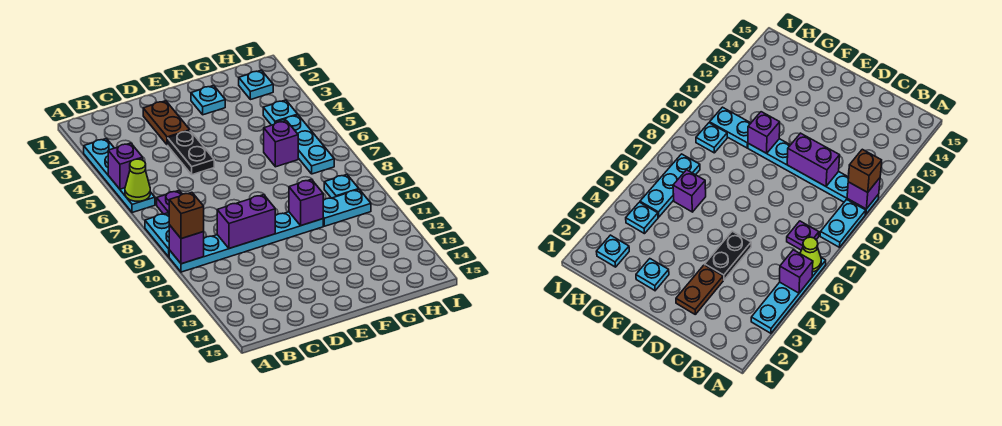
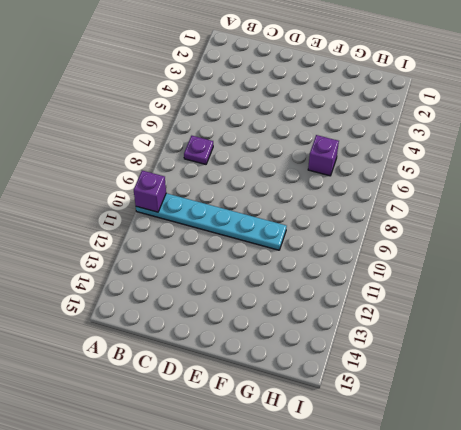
none -> cyan 1x4 plate [84,139,155,213]
none -> cyan 1x2 plate [145,213,169,257]
none -> brown 1x2 plate [143,101,190,145]

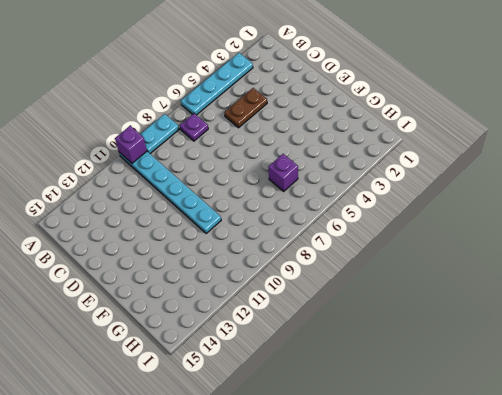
brown 1x2 plate [224,88,267,128] -> brown 1x2 plate moved to [143,101,190,145]
none -> black 1x2 plate [168,131,214,175]
none -> cyan 1x1 plate [191,86,225,115]
none -> cyan 1x2 plate [323,189,371,226]

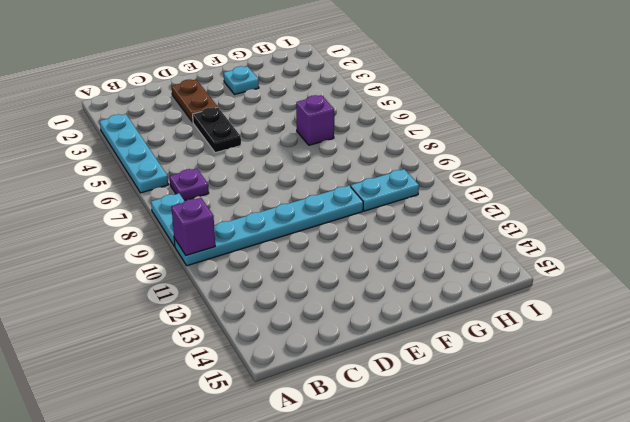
none -> cyan 1x1 plate [239,70,273,100]
none -> cyan 1x1 plate [263,100,298,125]
none -> cyan 1x3 plate [275,115,334,174]

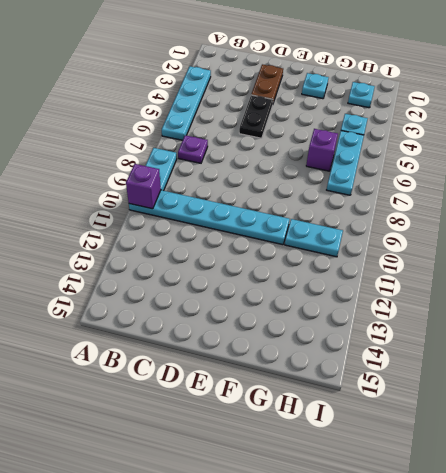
none -> cyan 1x1 plate [324,175,359,198]
none -> purple 1x1 brick [108,143,143,189]
none -> lime 1x1 cone [125,159,150,201]

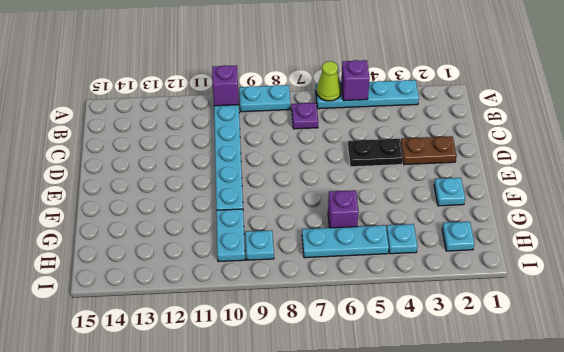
none -> purple 1x2 brick [217,195,275,248]
none -> purple 1x1 brick [289,179,323,226]
none -> brown 1x1 brick [169,192,204,239]

